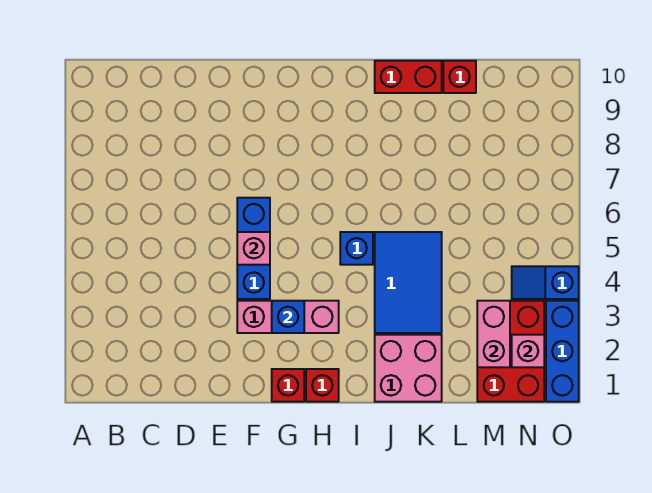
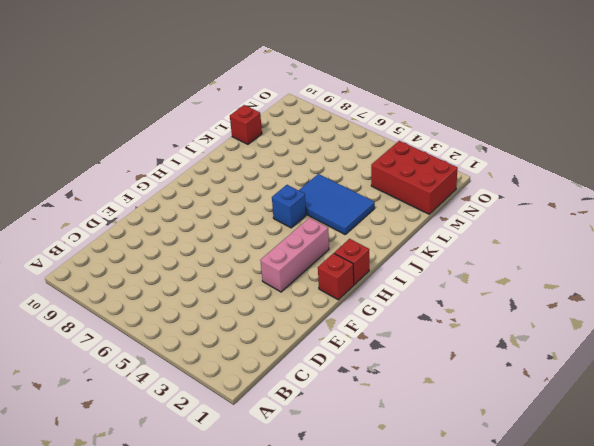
none -> blue 1x3 brick [237,198,270,299]
none -> pink 2x2 brick [375,335,442,402]
none -> red 1x2 brick [375,61,442,93]

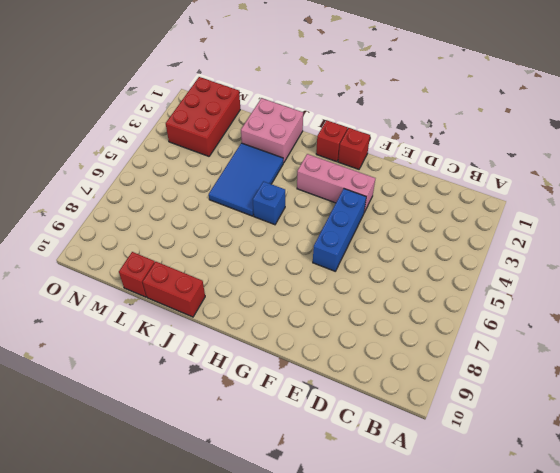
none -> blue 1x2 slope [512,266,579,299]
none -> blue 1x3 brick [546,301,579,402]
none -> pink 1x1 brick [237,232,270,265]

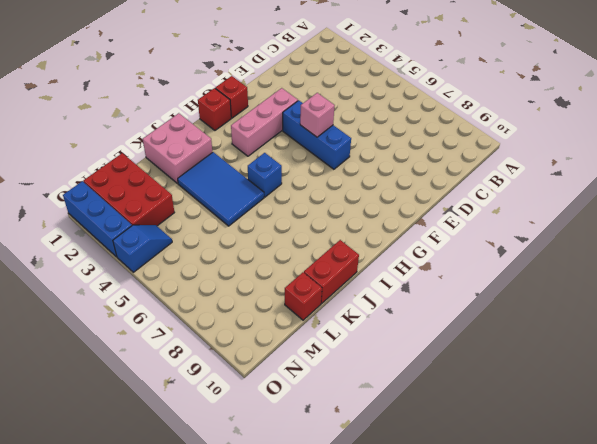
none -> blue 1x1 brick [272,301,304,333]
none -> pink 1x2 brick [477,301,510,367]
none -> pink 1x1 brick [512,335,544,367]

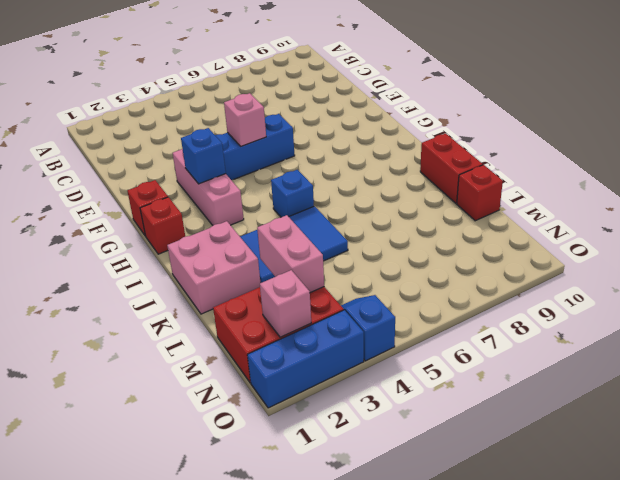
pink 1x2 brick [257,215,324,293] -> pink 1x2 brick turned to [477,301,510,367]

